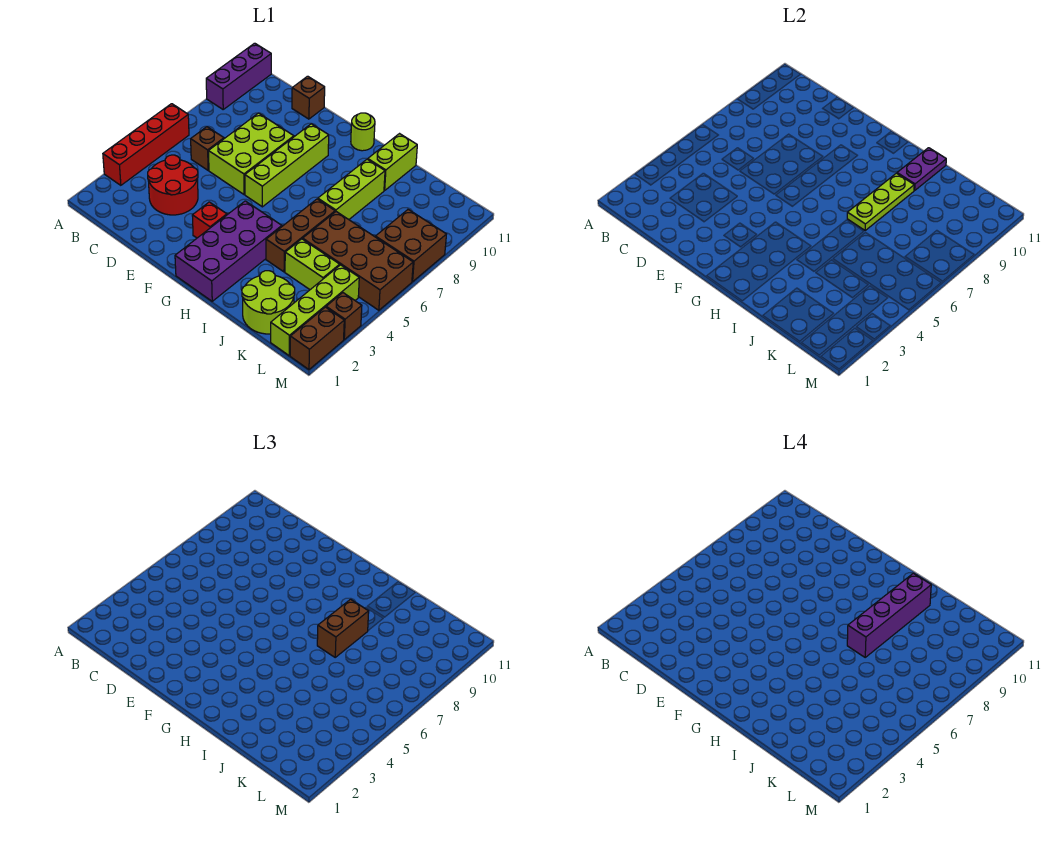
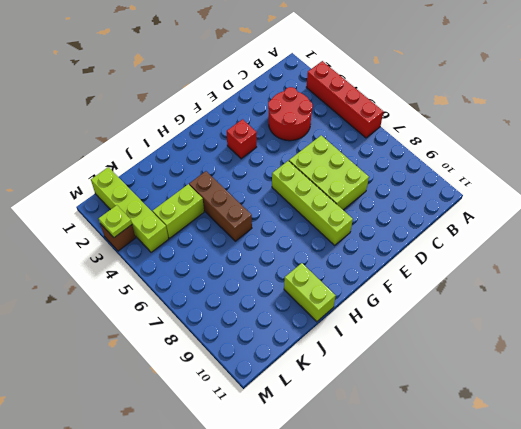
lime 1x1 plate [99,205,132,238] -> none
none -> purple 1x3 brick [206,43,271,109]
none -> brown 1x1 brick [191,127,224,170]
none -> brown 1x1 brick [292,76,325,119]

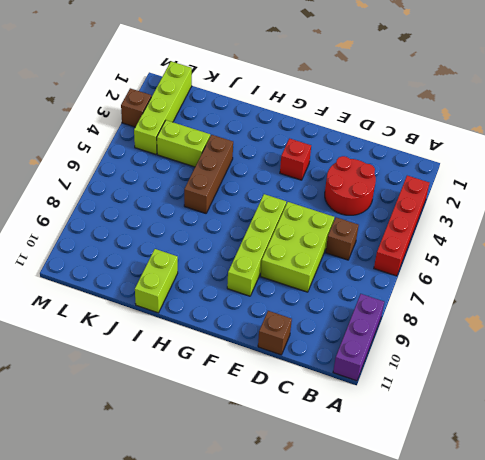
none -> purple 2x4 brick [175,201,282,301]
none -> lime 1x1 round brick [351,113,375,151]
none -> lime 1x3 brick [318,159,385,219]

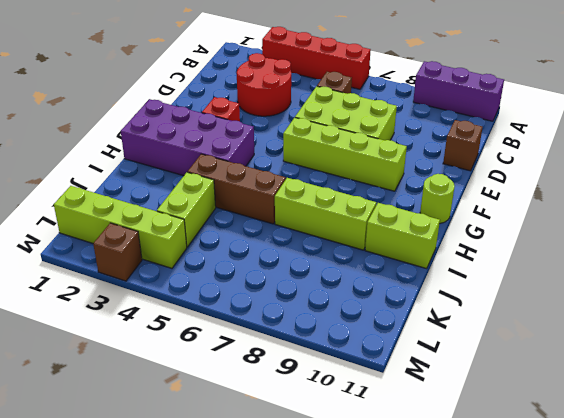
none -> lime 2x2 round brick [242,271,295,334]
none -> brown 2x4 brick [303,212,413,310]
none -> brown 2x2 brick [376,210,447,282]

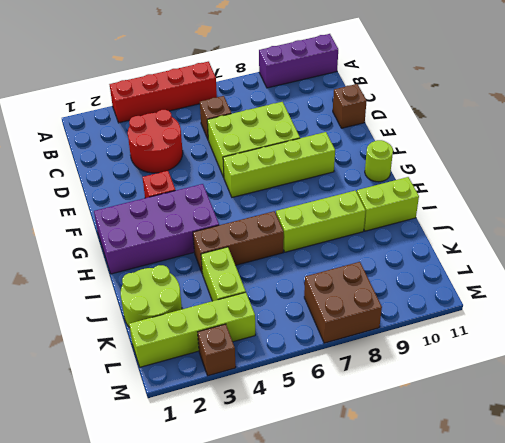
none -> brown 2x4 brick [303,212,413,310]
none -> brown 1x2 brick [290,307,344,369]
none -> lime 1x3 plate [847,173,914,230]

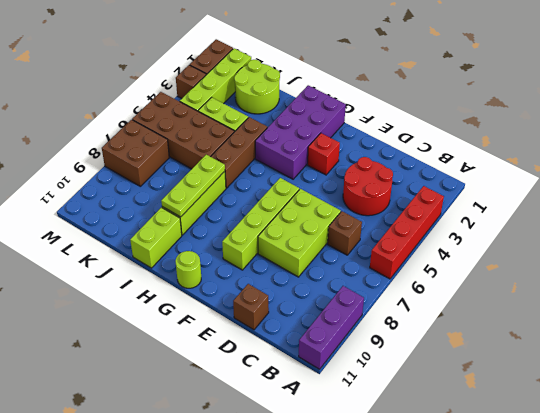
none -> purple 1x2 plate [897,148,946,190]
none -> brown 1x2 brick [317,599,369,657]
none -> purple 1x4 brick [847,573,931,657]

